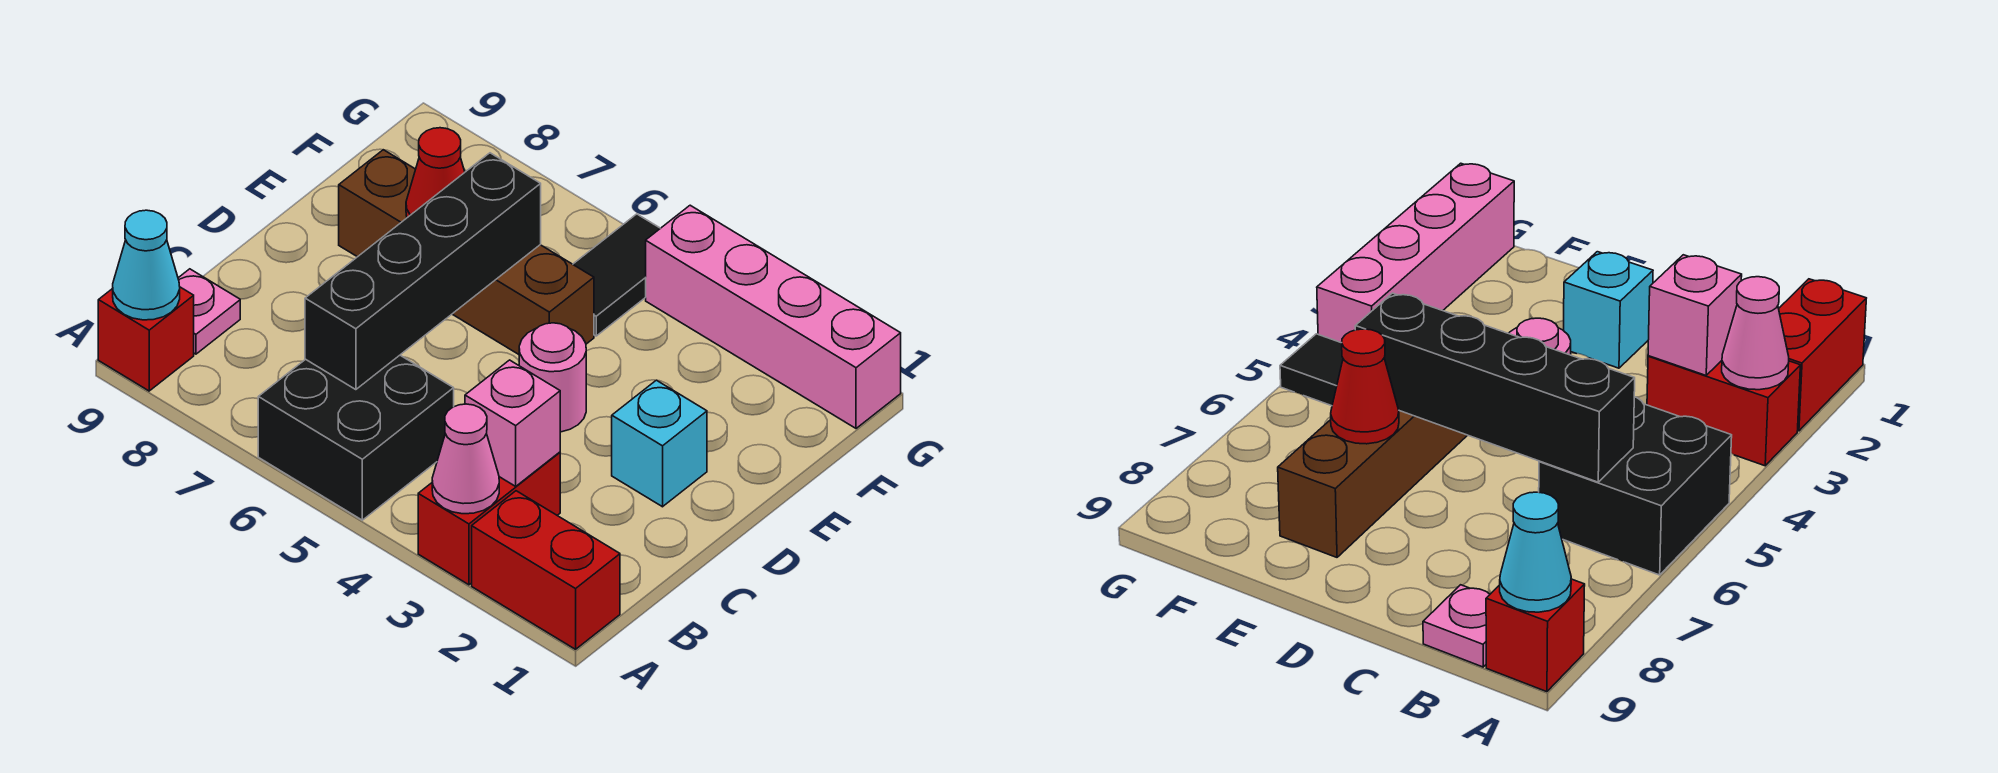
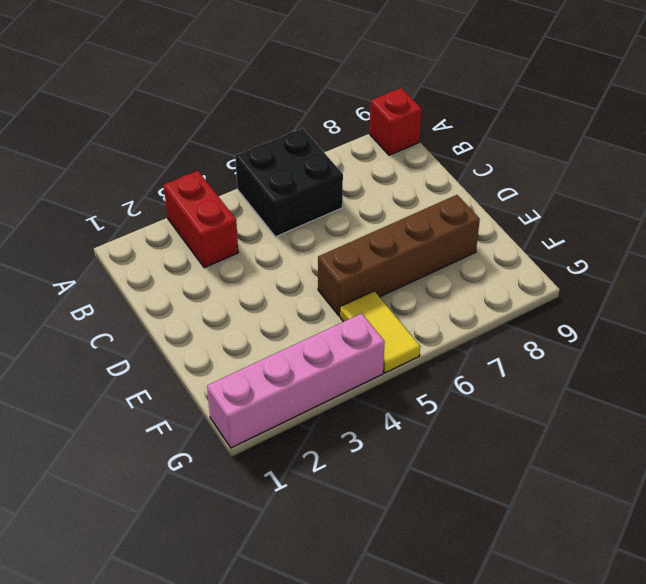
yellow 1x2 tile [340,291,420,373] -> black 1x2 tile [573,214,660,336]
none -> red 1x2 brick [472,491,620,649]
none -> pink 1x1 plate [178,269,240,354]
none -> cyan 1x1 brick [612,380,707,507]

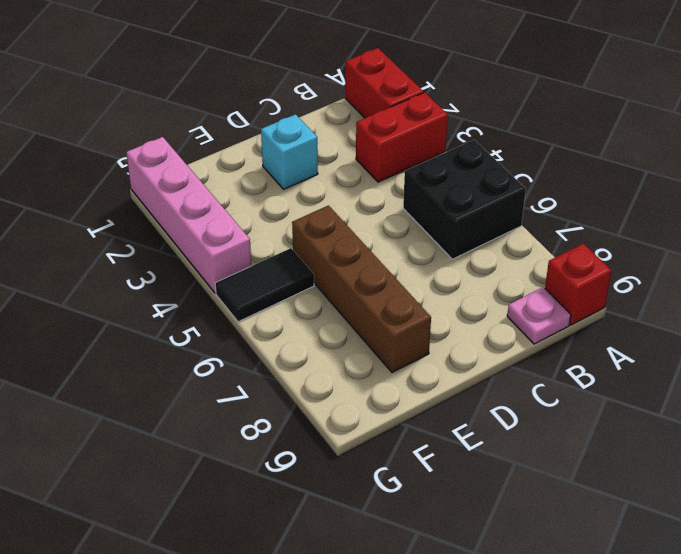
none -> pink 1x1 round brick [519,323,586,432]
none -> pink 1x1 cone [432,404,499,514]
none -> cyan 1x1 cone [113,210,180,320]

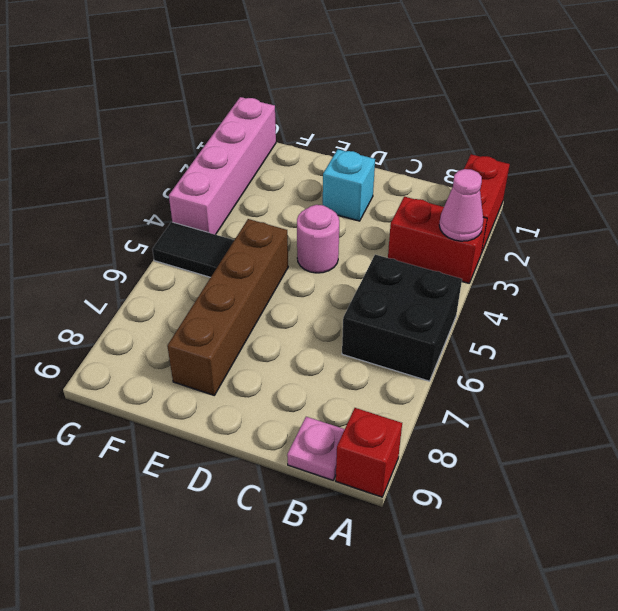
none -> cyan 1x1 cone [113,210,180,320]
none -> pink 1x1 brick [465,360,560,486]
none -> black 1x4 brick [305,153,541,390]

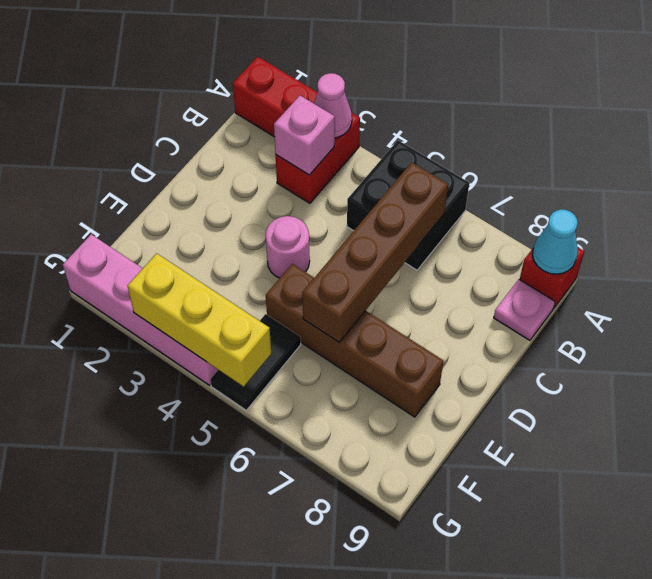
brown 1x4 brick [302,162,448,342] -> black 1x4 brick [305,153,541,390]
yellow 1x3 brick [127,253,271,386] -> none
none -> cyan 1x1 brick [612,380,707,507]
none -> red 1x1 cone [406,128,465,218]

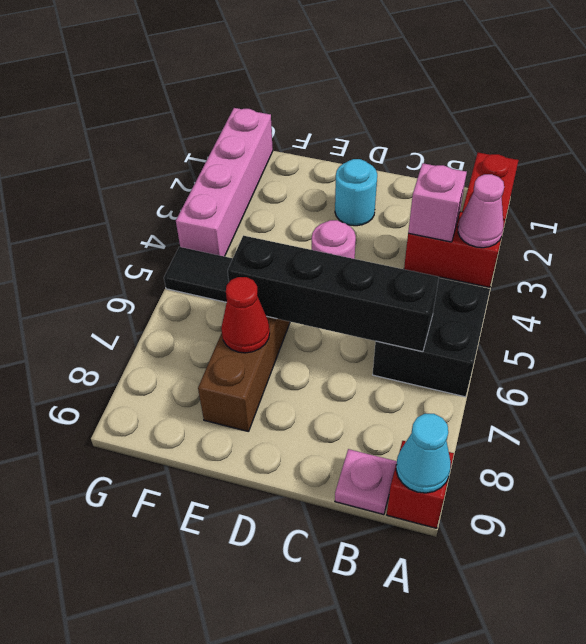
cyan 1x1 round brick [335,159,377,226] -> cyan 1x1 brick [612,380,707,507]

